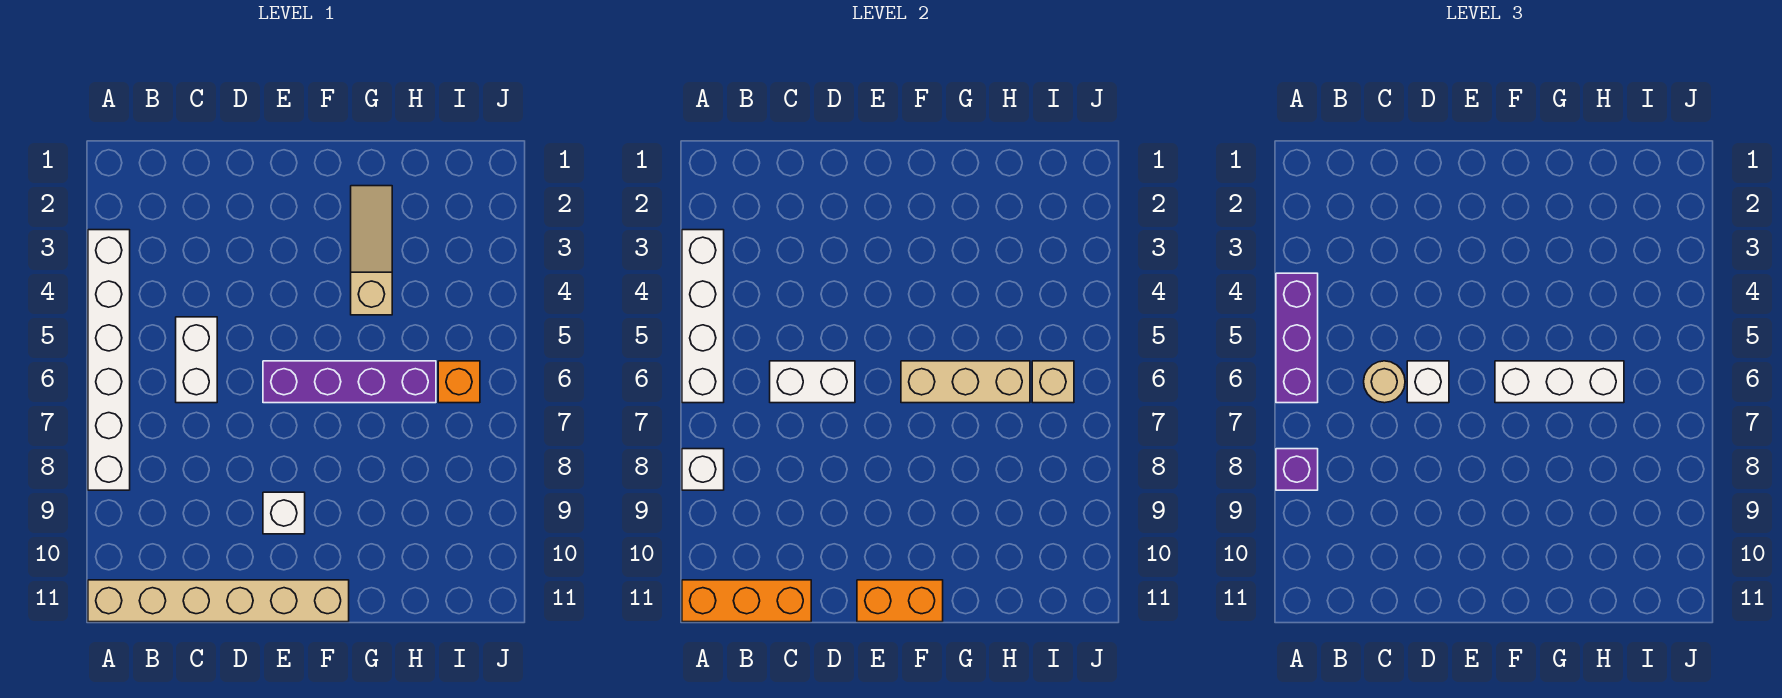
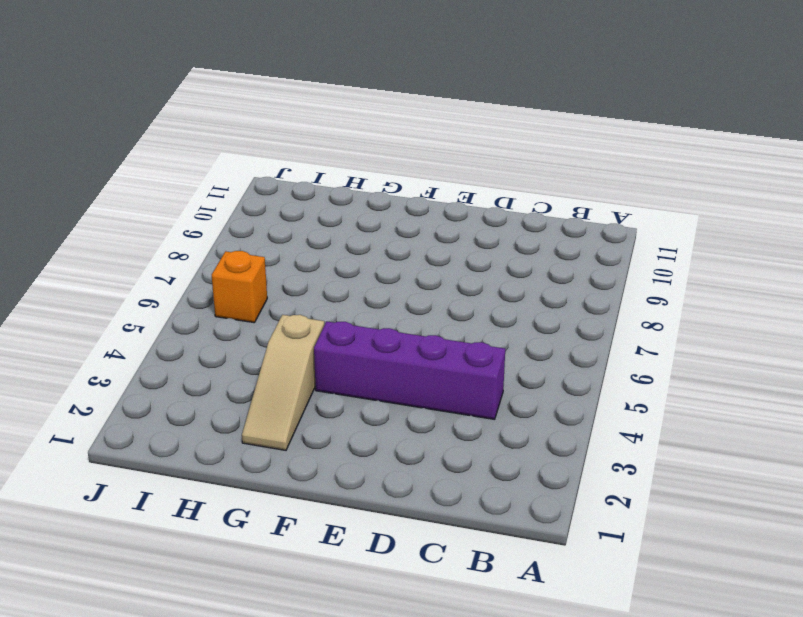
purple 1x4 brick [314,321,505,419] -> purple 1x4 brick moved to [263,361,436,403]
none -> white 1x6 brick [88,230,130,490]
none -> tan 1x6 brick [88,580,349,622]
none -> white 1x2 brick [176,317,217,403]

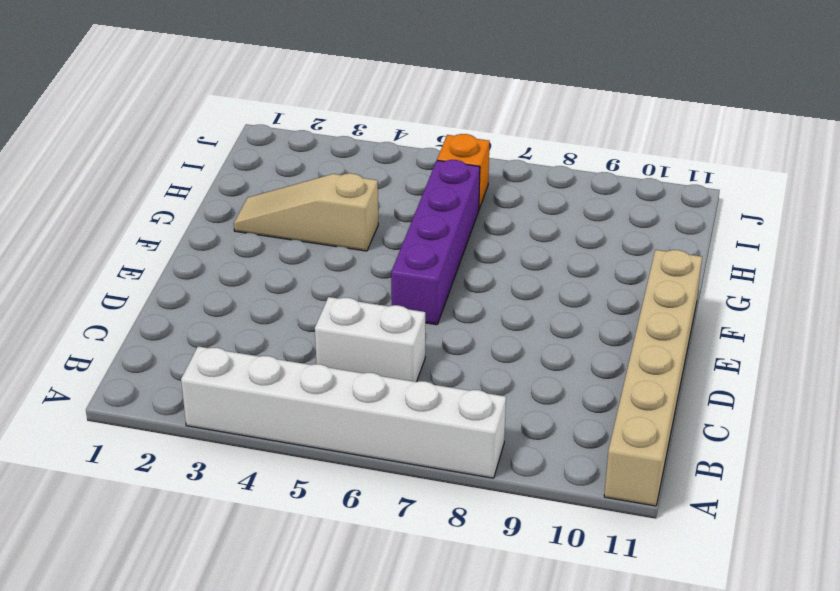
none -> white 1x1 brick [263,492,305,534]
none -> white 1x4 brick [682,230,724,403]
none -> white 1x1 brick [682,449,724,490]

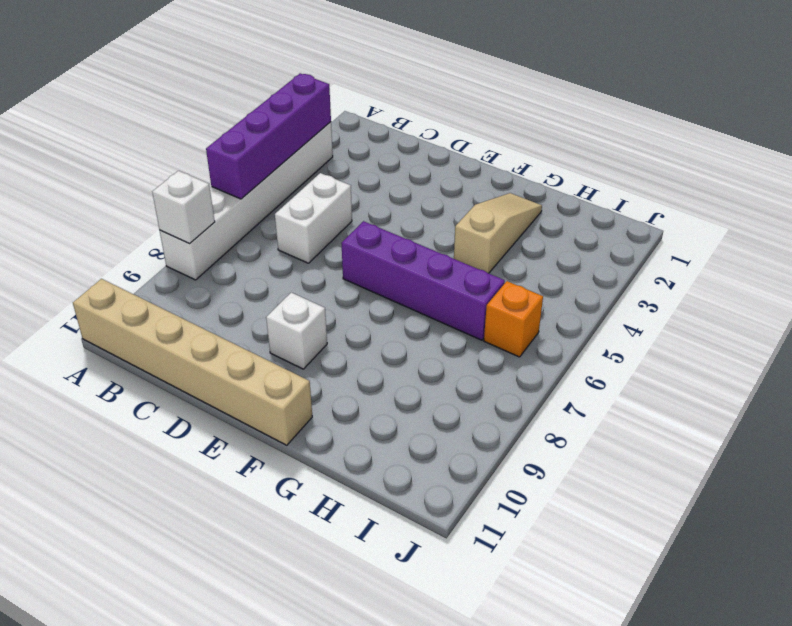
purple 1x4 brick [206,73,331,199] -> white 1x4 brick [682,230,724,403]
none -> orange 1x3 brick [682,580,811,622]
none -> white 1x2 brick [770,361,855,403]
none -> orange 1x2 brick [857,580,943,622]

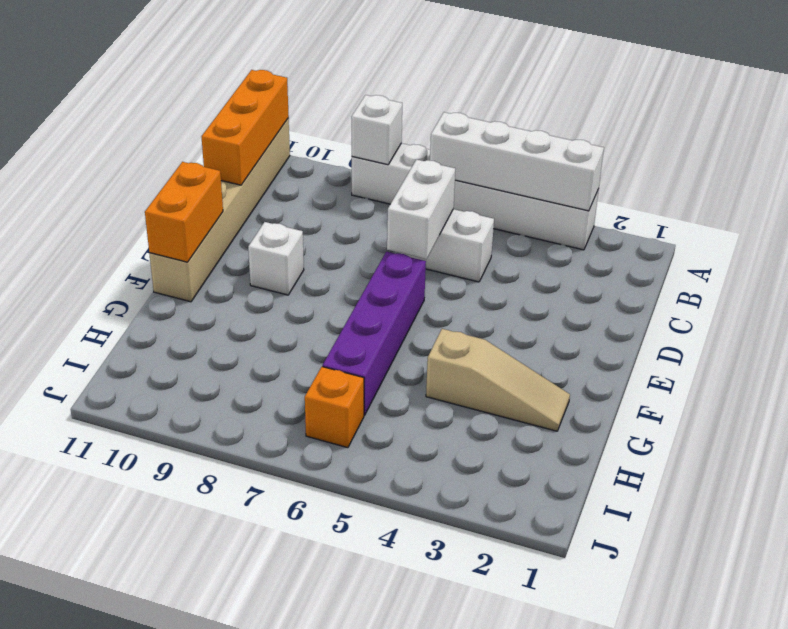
none -> tan 1x3 brick [901,361,1030,403]
none -> tan 1x1 brick [1032,361,1074,403]
none -> purple 1x3 brick [1276,273,1318,403]

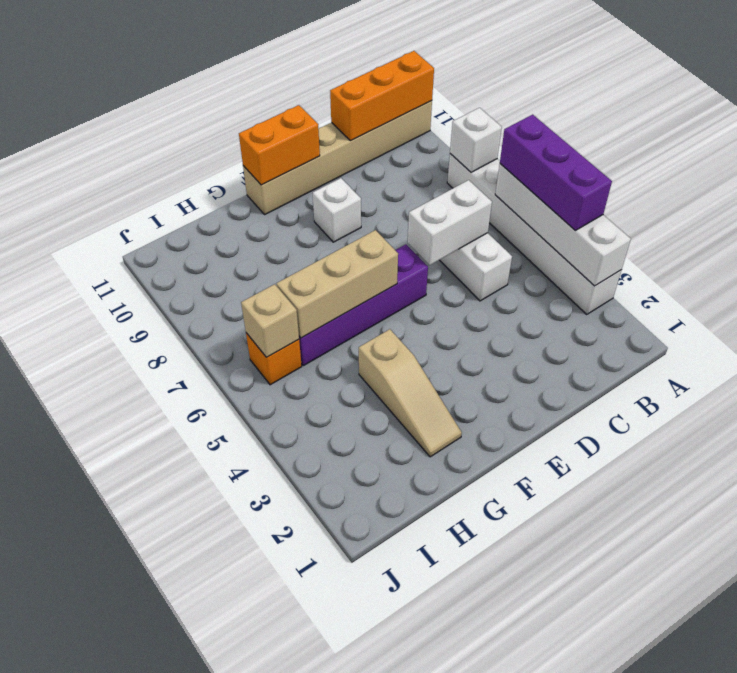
none -> purple 1x1 brick [1276,449,1318,490]
none -> tan 1x1 round brick [1364,361,1405,403]
none -> white 1x1 brick [1407,361,1449,403]

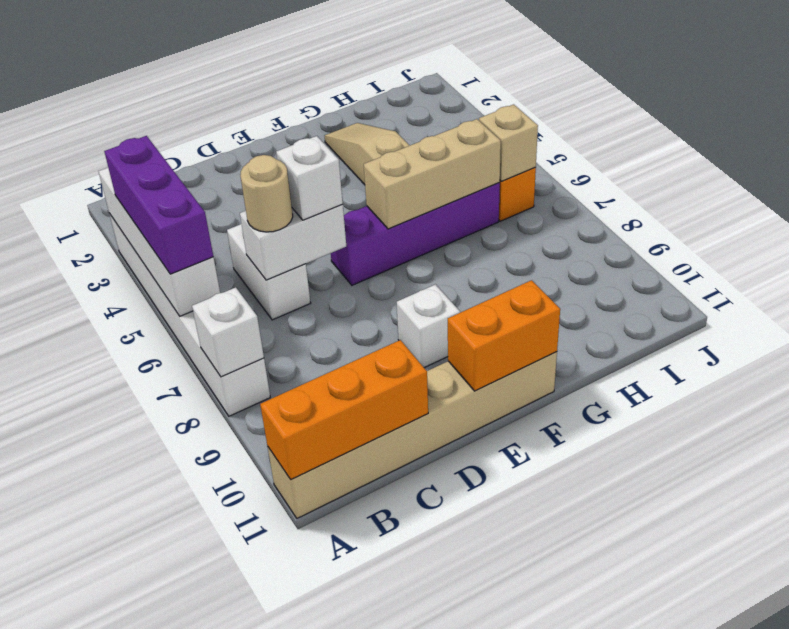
none -> purple 1x1 brick [1276,449,1318,490]
none -> white 1x3 brick [1495,361,1624,403]

